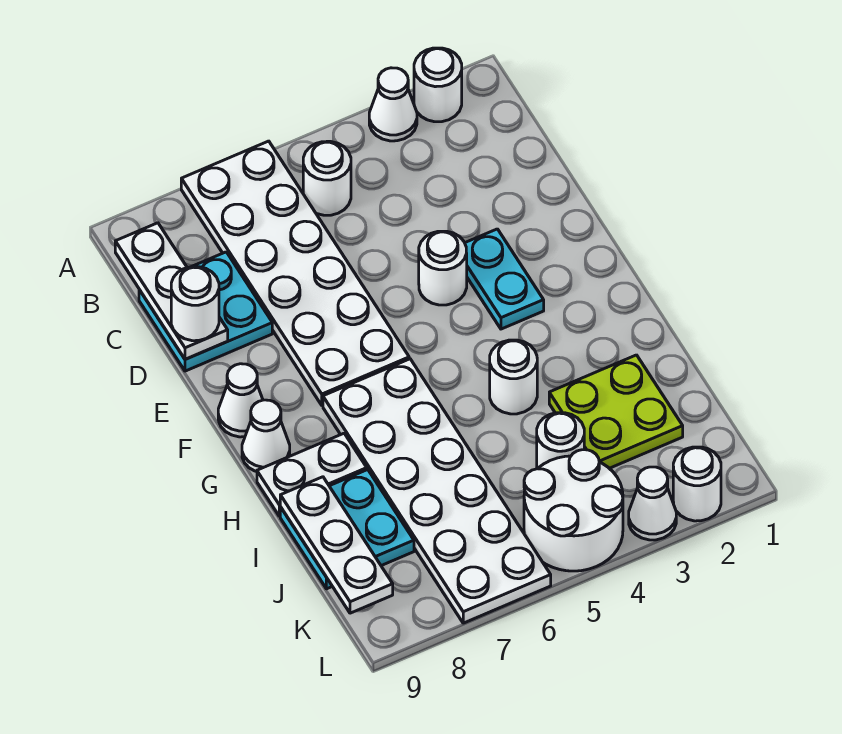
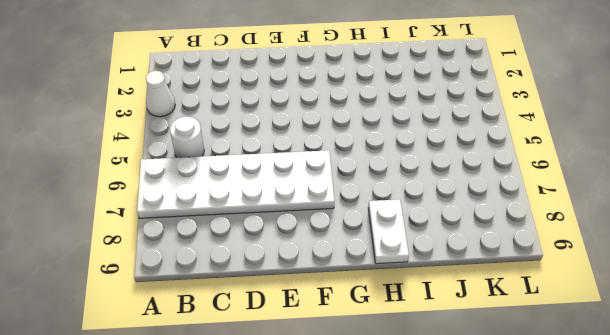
none -> white 1x1 round brick [414,48,462,122]
none -> cyan 2x2 plate [139,252,272,371]
none -> cyan 1x2 plate [465,229,544,329]

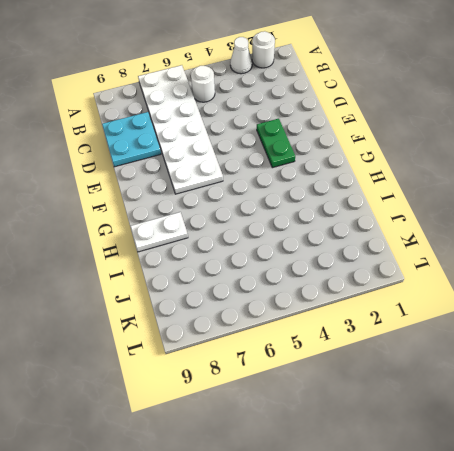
green 1x2 plate [257,119,295,168] -> cyan 1x2 plate [465,229,544,329]
none -> white 1x1 round brick [419,231,467,305]
none -> white 1x1 cone [218,364,263,437]
none -> white 2x6 plate [323,359,551,623]

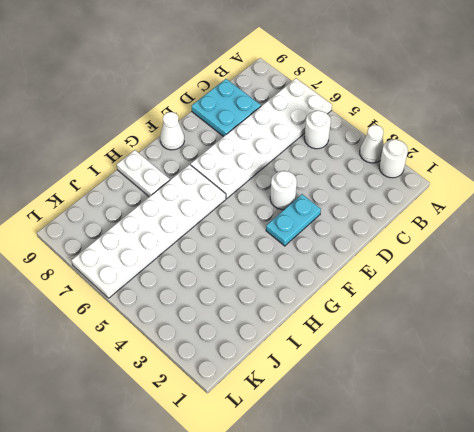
none -> white 1x1 cone [242,400,290,472]
none -> white 1x1 round brick [490,340,537,414]
none -> lime 2x2 plate [549,355,683,468]

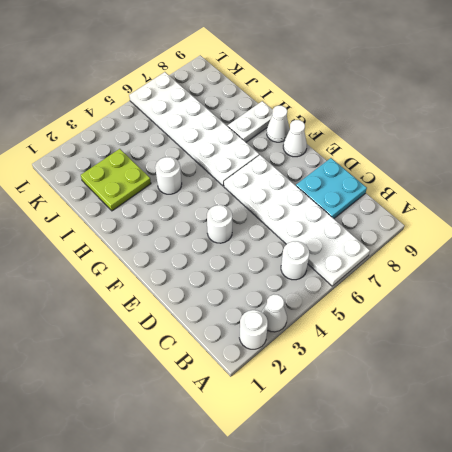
none -> cyan 1x2 plate [465,229,544,329]
none -> cyan 2x2 plate [280,470,414,589]
none -> white 1x1 round brick [537,413,584,469]

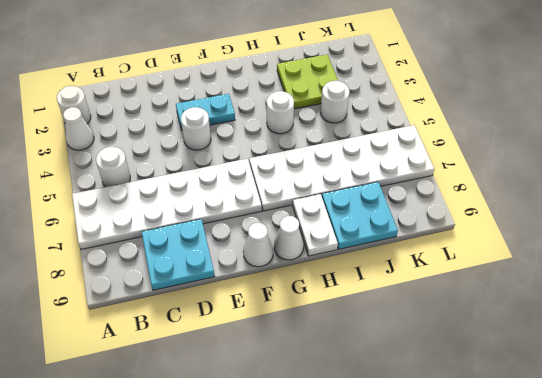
none -> white 2x2 round brick [524,450,623,571]
none -> white 1x1 round brick [673,447,721,521]
none -> white 1x1 cone [629,467,676,540]

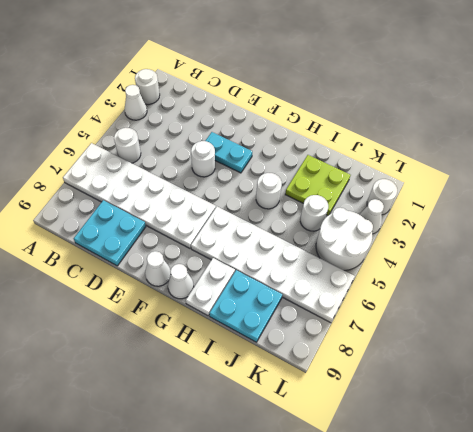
none -> white 1x3 plate [115,223,228,359]
none -> white 1x3 plate [280,477,393,613]
none -> white 1x1 round brick [171,267,219,341]

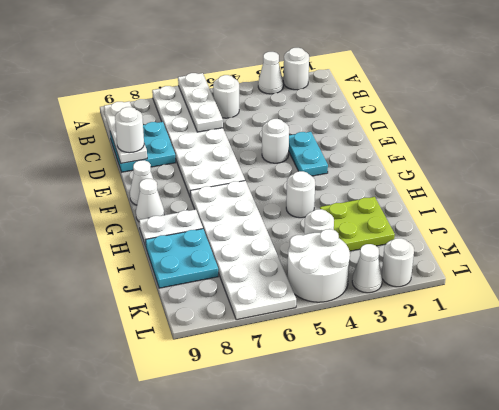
white 1x3 plate [178,73,223,132] -> white 1x3 plate moved to [280,477,393,613]

